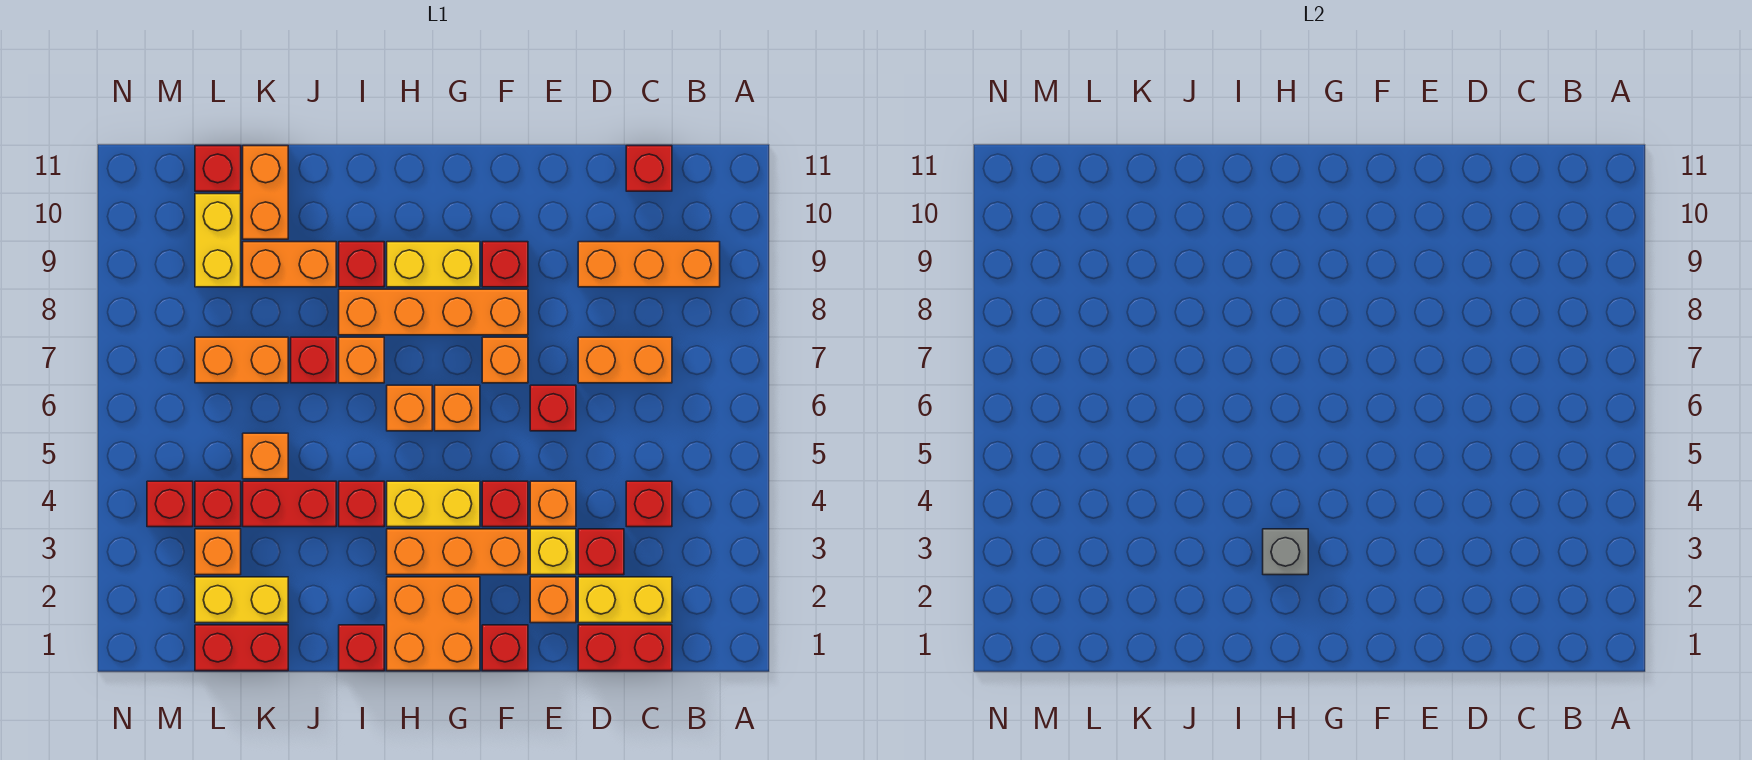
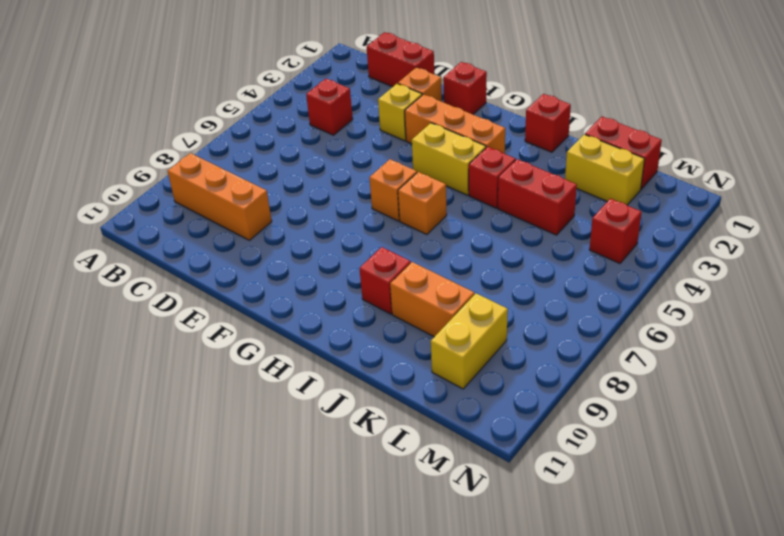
none -> yellow 1x2 brick [578,577,672,623]
none -> orange 1x2 brick [578,337,672,383]
none -> red 1x1 brick [626,146,672,191]
none -> red 1x1 brick [578,529,624,575]

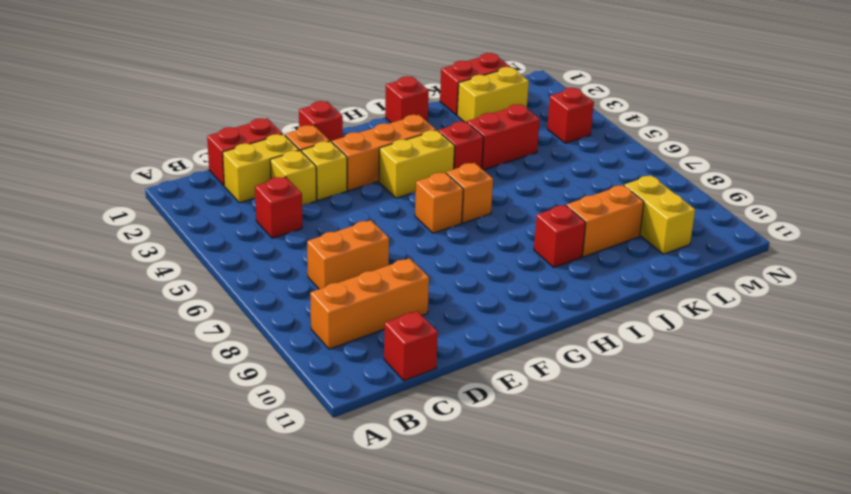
yellow 1x1 brick [270,150,317,205] -> red 1x1 brick [578,529,624,575]
none -> orange 1x1 brick [530,481,576,527]
none -> red 1x1 brick [530,385,576,431]
none -> red 1x1 brick [482,481,528,527]
none -> orange 1x1 brick [482,337,528,383]

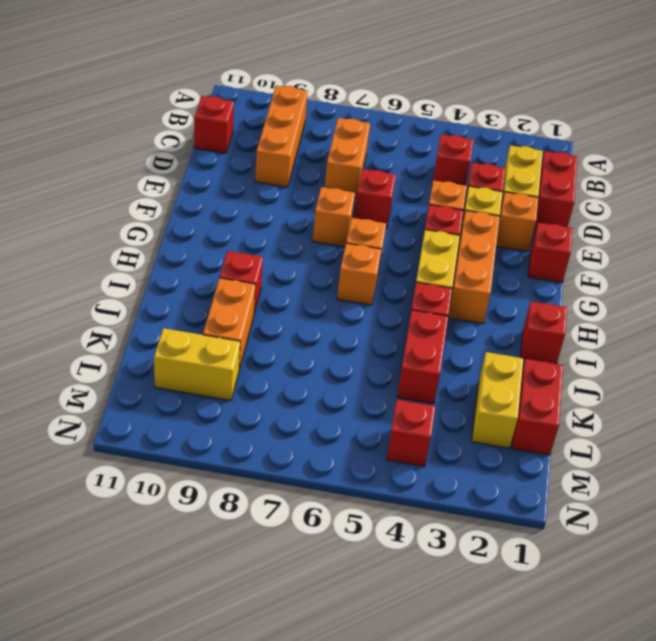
none -> orange 1x4 brick [339,289,528,335]
none -> red 1x1 brick [482,242,528,287]
none -> orange 2x2 brick [387,577,480,671]
none -> yellow 1x2 brick [387,242,480,287]

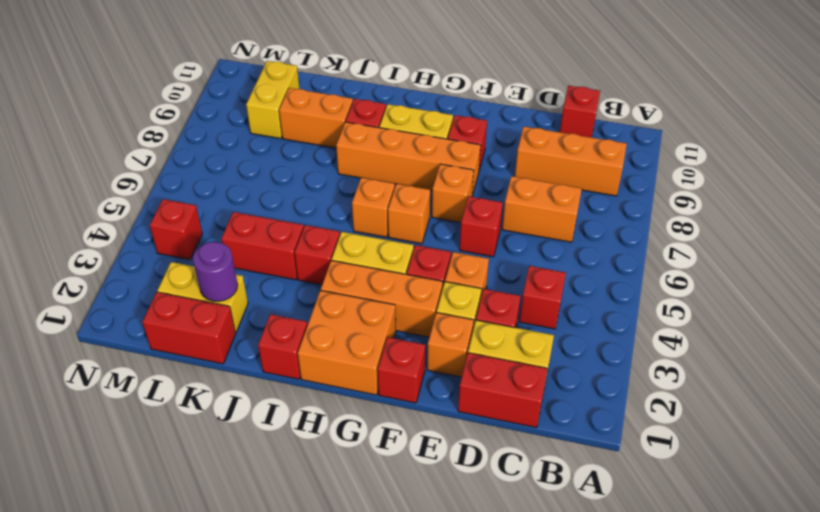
purple 1x1 round brick [193,242,238,301] -> none
none -> orange 1x1 brick [339,337,384,383]
none -> red 1x1 brick [291,337,336,383]
none -> orange 1x1 brick [243,433,288,479]
none -> orange 1x2 brick [195,337,288,383]

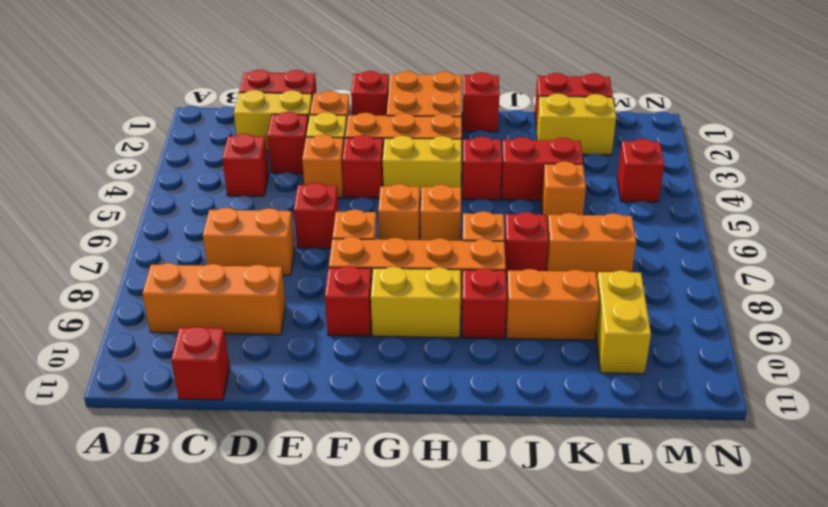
none -> orange 1x2 brick [243,146,288,239]
none -> orange 1x1 brick [195,529,241,575]
none -> red 1x1 brick [195,481,241,527]
none -> red 1x1 brick [195,146,241,191]

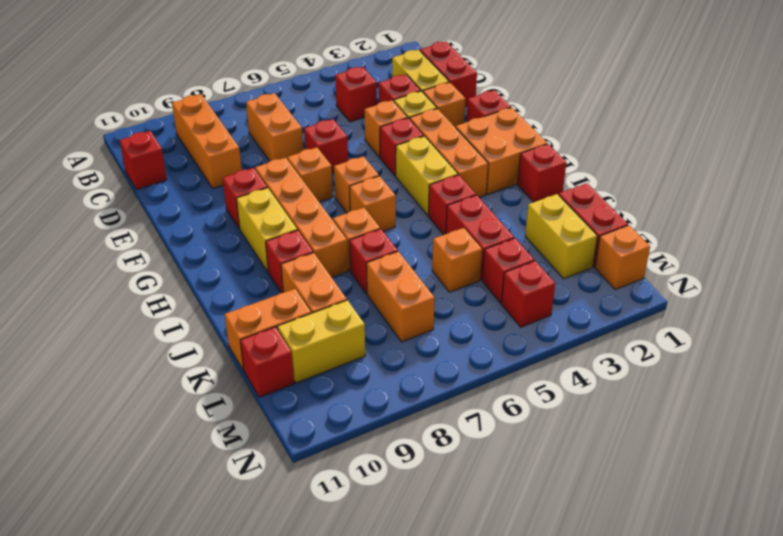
orange 1x1 brick [595,225,650,290] -> orange 1x1 brick moved to [195,529,241,575]
none -> grey 1x1 brick [1263,529,1308,575]

